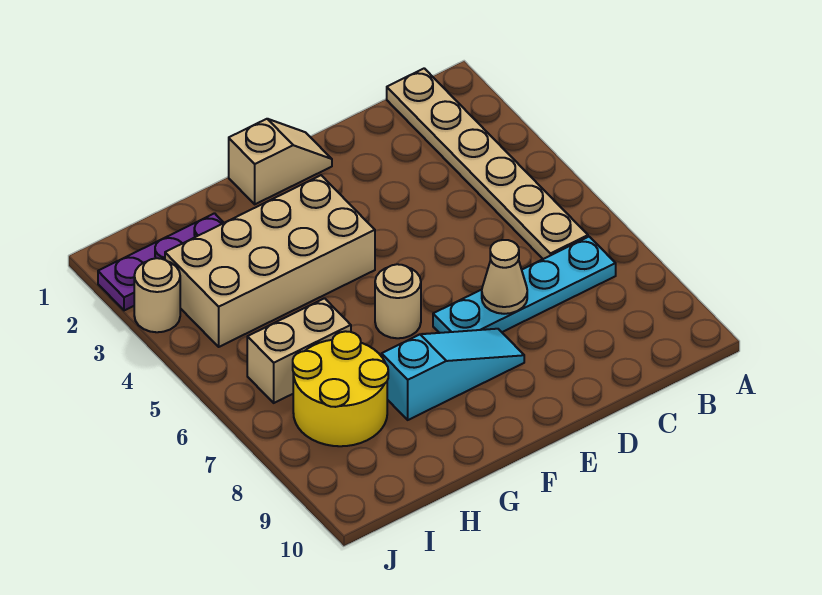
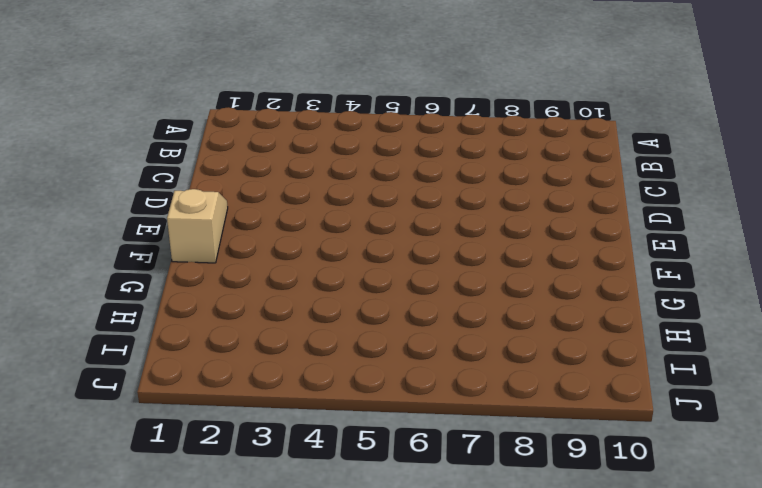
none -> tan 1x6 plate [387,68,588,259]
none -> cyan 1x4 plate [433,237,616,333]

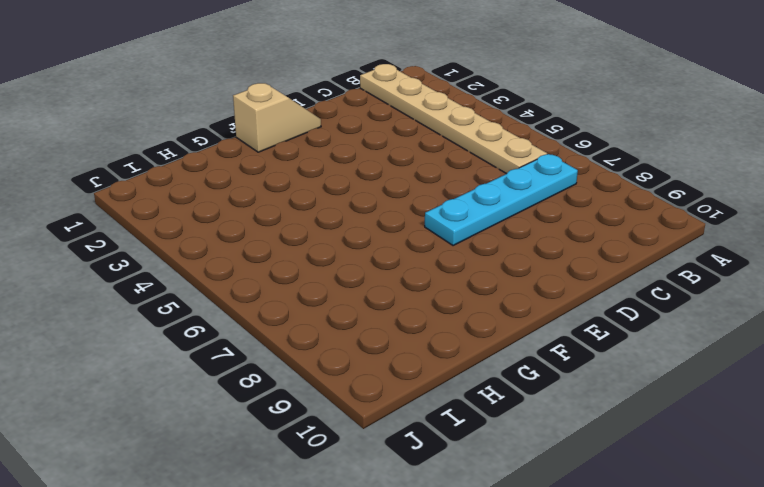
none -> cyan 1x3 slope [382,329,524,420]
none -> tan 2x4 brick [165,175,375,347]

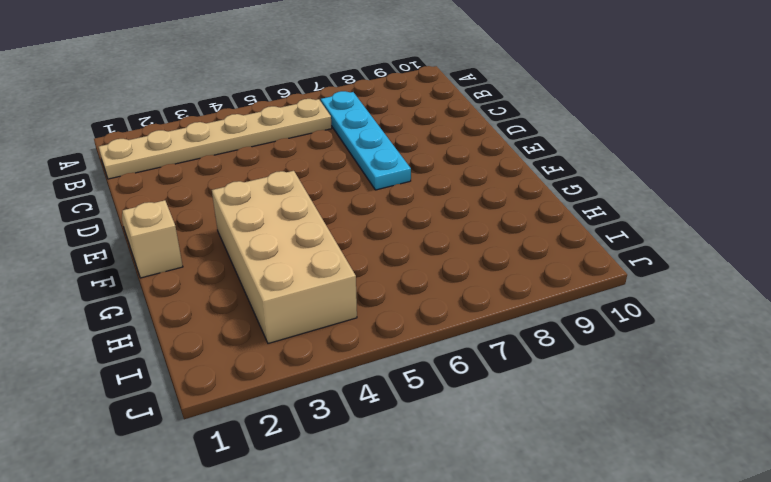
none -> cyan 1x3 slope [382,329,524,420]
none -> tan 1x1 round brick [375,264,421,338]

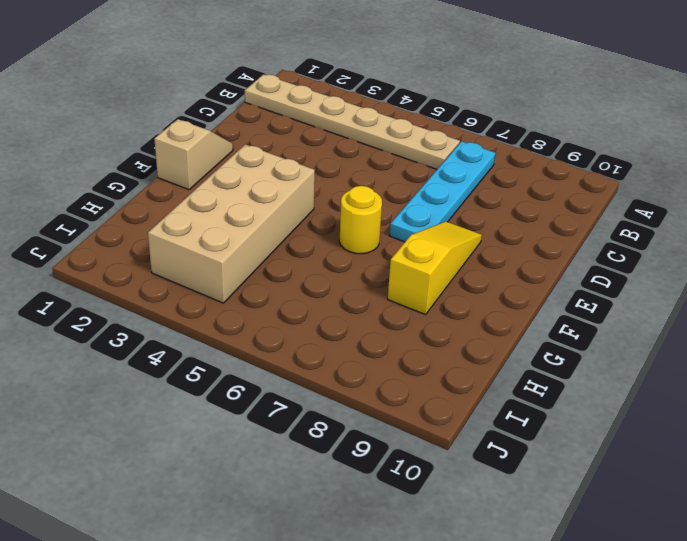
yellow 1x3 slope [388,221,482,315] -> cyan 1x3 slope [382,329,524,420]
yellow 1x1 round brick [339,186,382,254] -> tan 1x1 round brick [375,264,421,338]
none -> purple 1x3 plate [98,213,224,310]
none -> tan 1x2 brick [247,298,351,403]

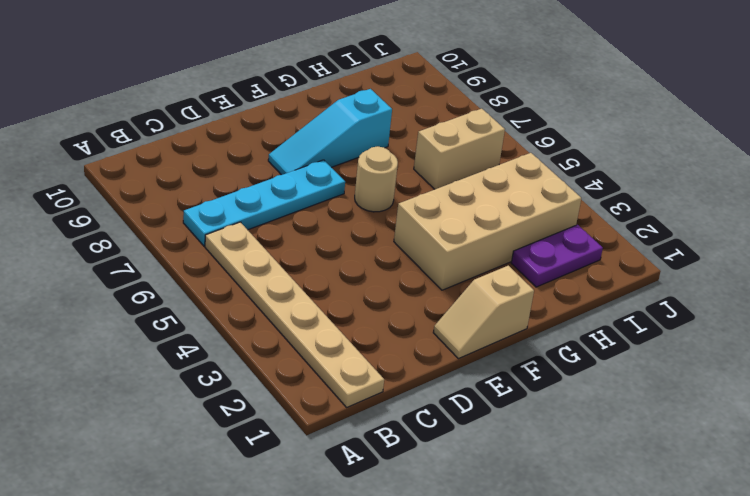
purple 1x2 plate [511,225,603,287] -> purple 1x3 plate [98,213,224,310]
none -> yellow 2x2 round brick [293,331,388,446]
none -> tan 1x1 round brick [134,258,180,332]

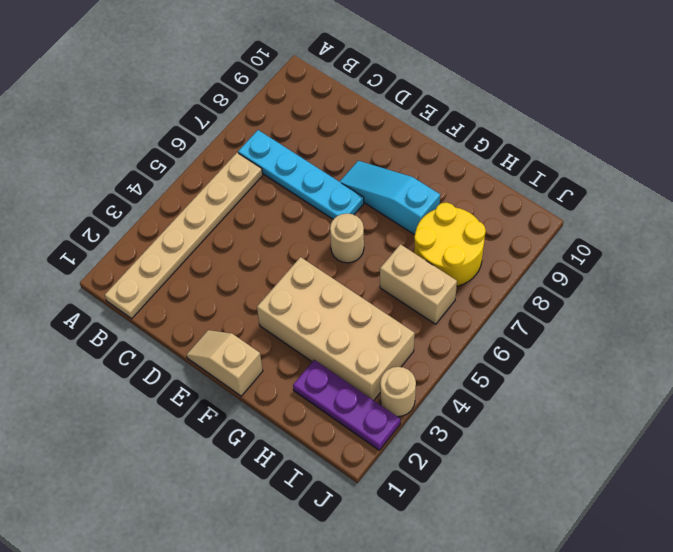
none -> tan 1x1 cone [482,240,527,314]

